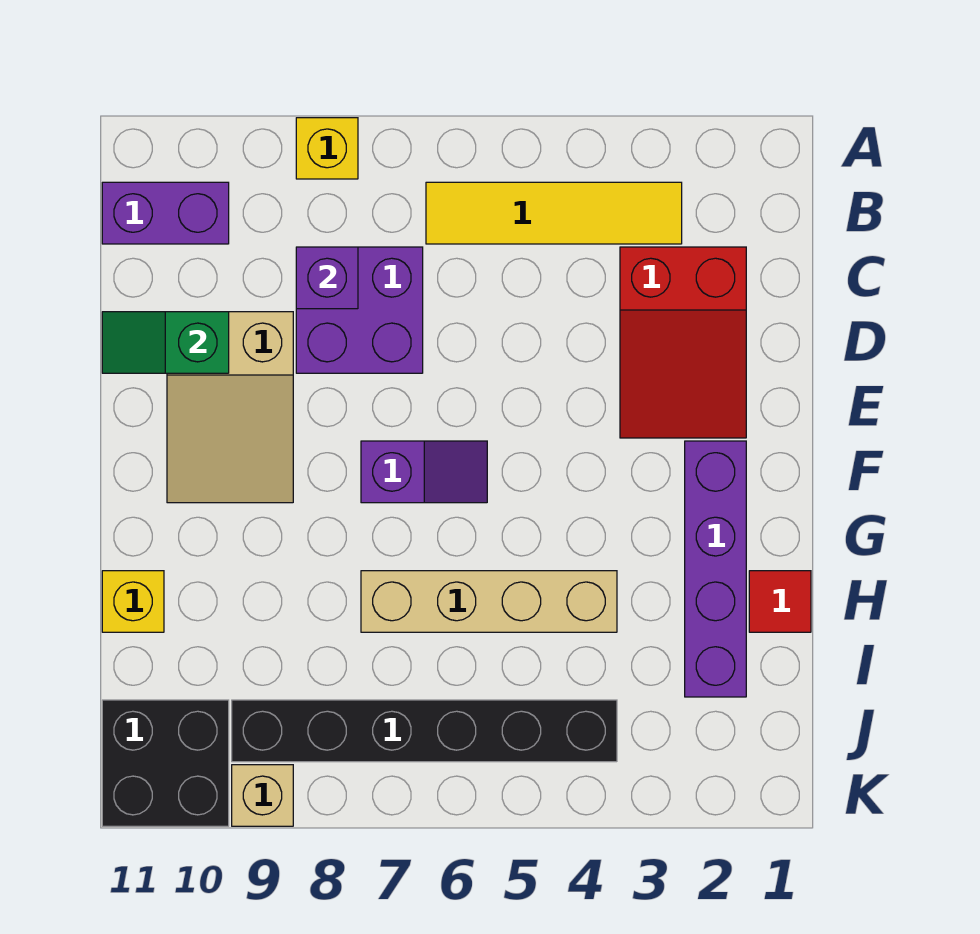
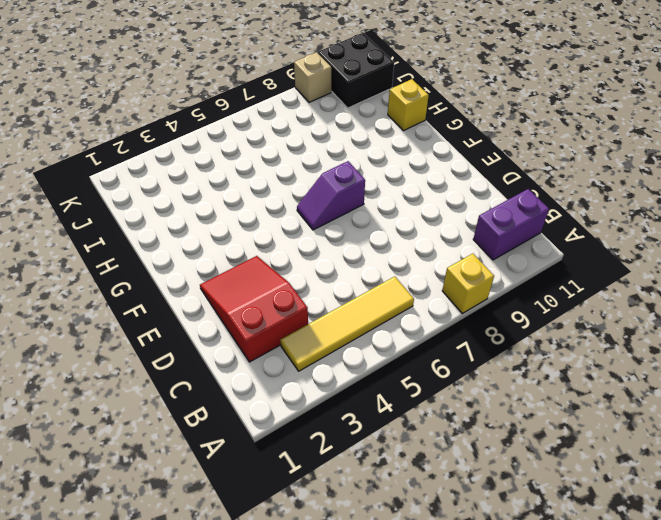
none -> purple 2x2 brick [296,247,423,373]
none -> tan 2x3 slope [167,312,293,503]
none -> purple 1x4 brick [685,441,746,697]

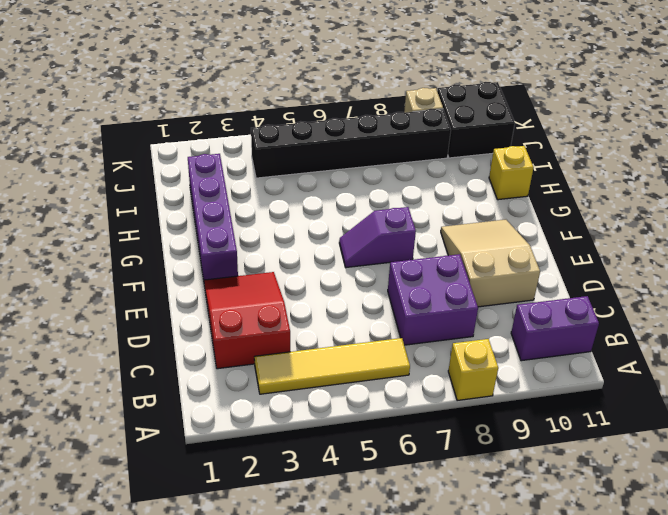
none -> red 1x1 tile [749,571,811,632]
none -> tan 1x4 brick [361,571,617,632]
none -> purple 1x1 brick [296,247,358,309]

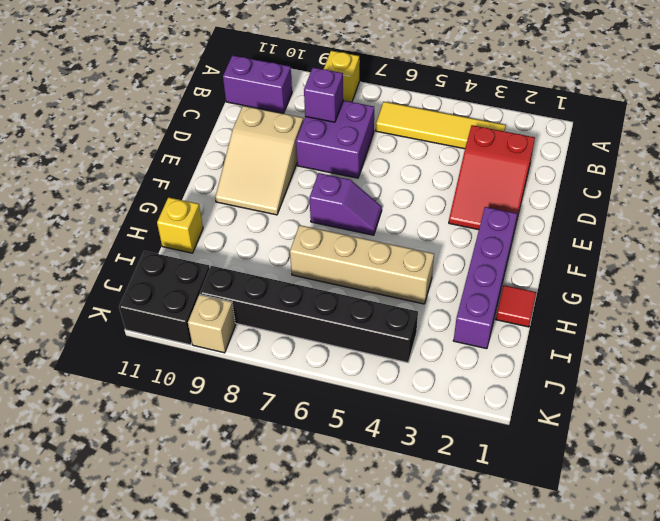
none -> green 1x2 slope [102,312,229,373]

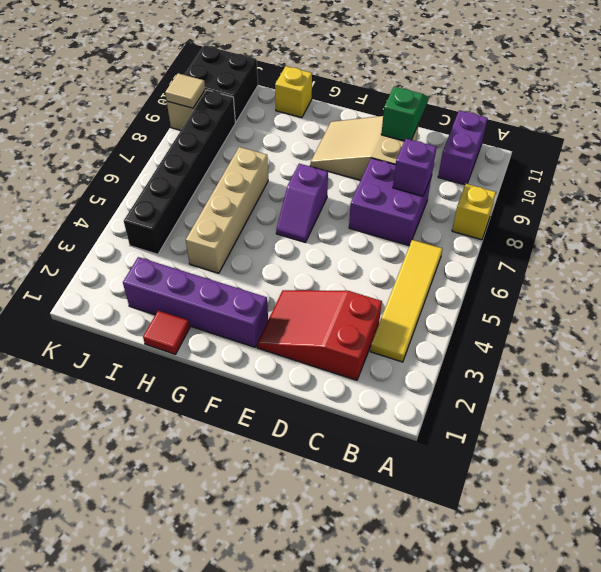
tan 1x1 tile [165,73,205,108] -> none

